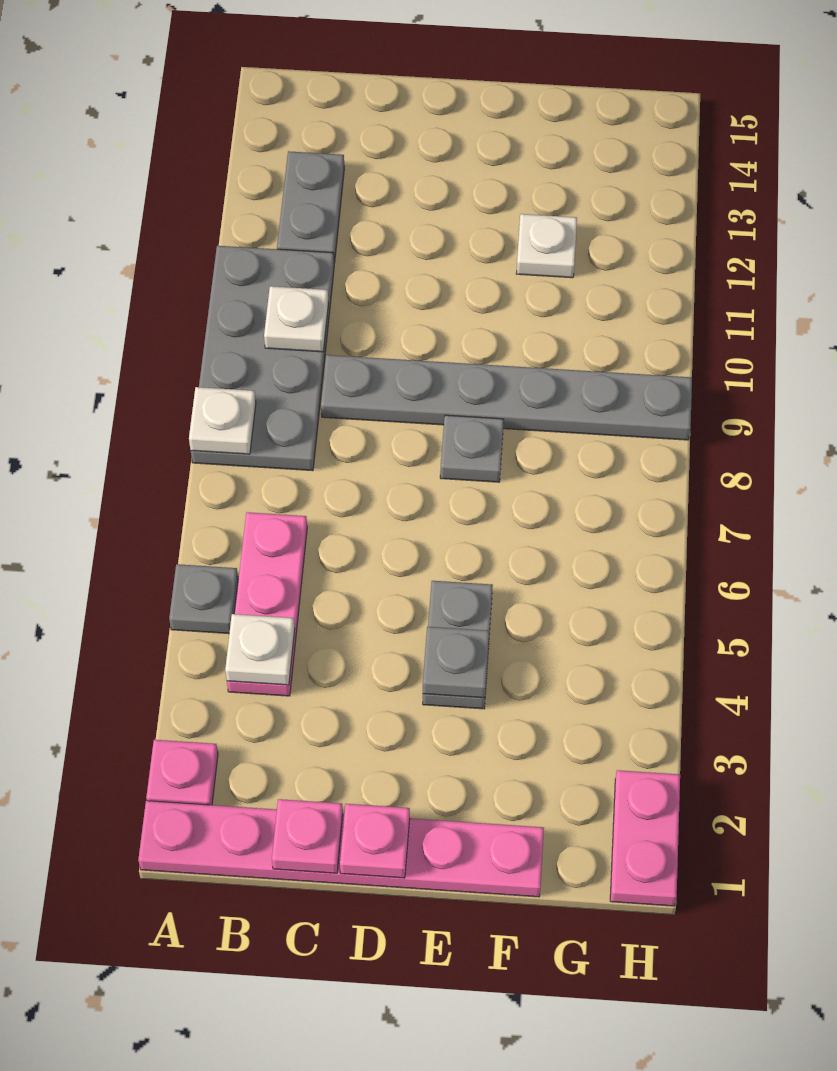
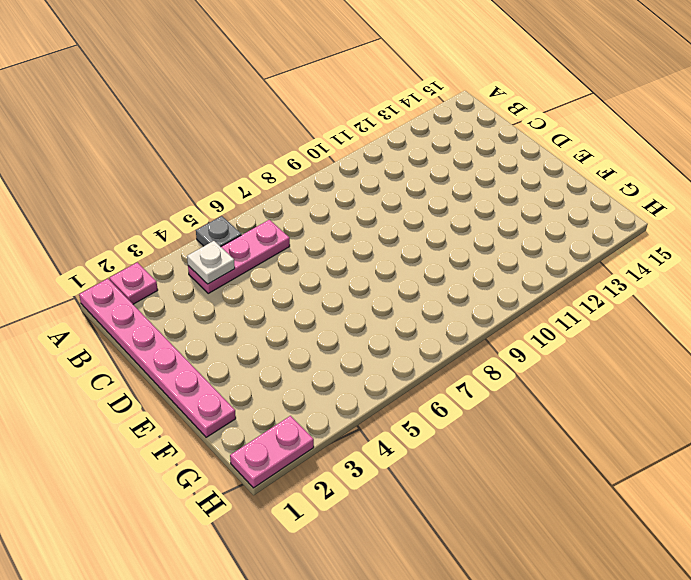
none -> grey 2x4 plate [191,246,334,471]
none -> grey 1x2 plate [277,151,344,263]
none -> grey 1x6 plate [321,355,692,440]

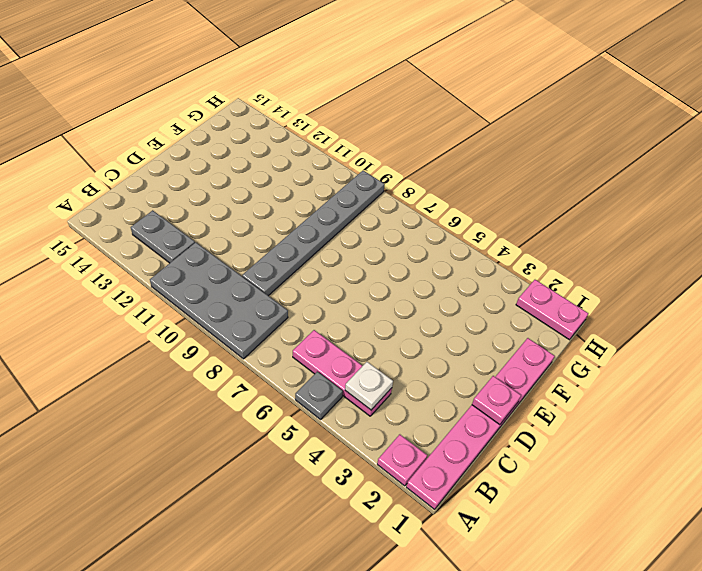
none -> grey 1x2 plate [423,581,493,709]
none -> grey 1x1 plate [440,415,504,482]
none -> white 1x1 plate [516,214,577,278]

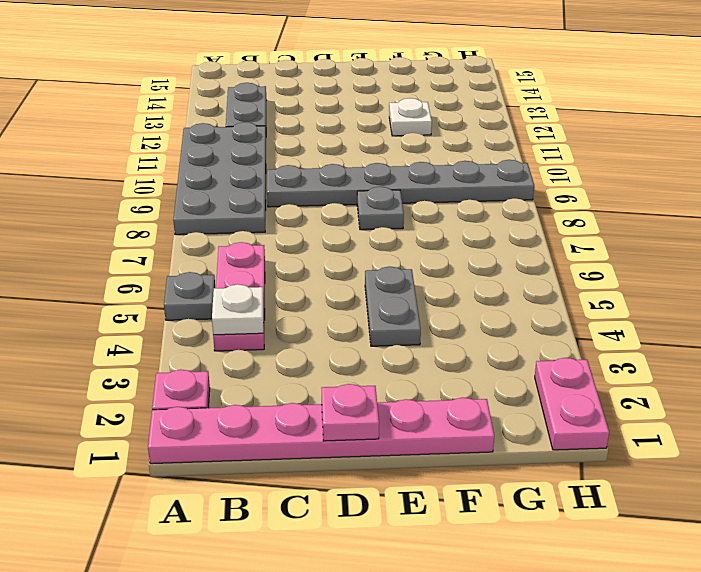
none -> white 1x1 plate [189,387,256,454]
none -> white 1x1 plate [264,286,328,352]
none -> pink 1x1 plate [272,799,343,873]

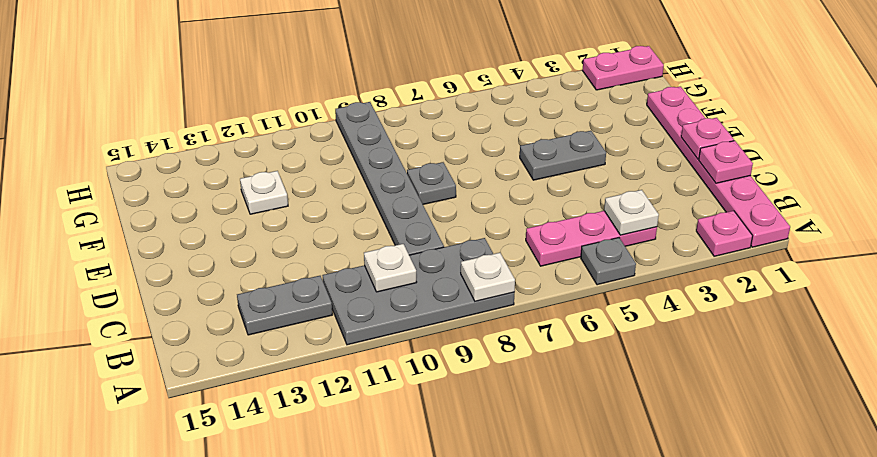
none -> grey 1x1 plate [423,627,489,698]

